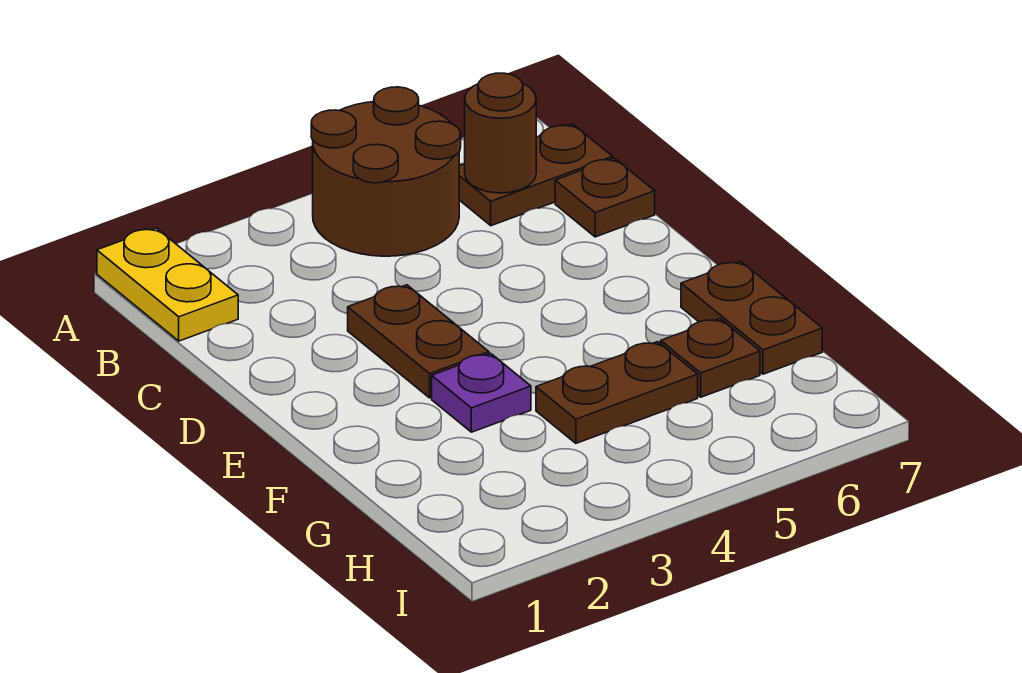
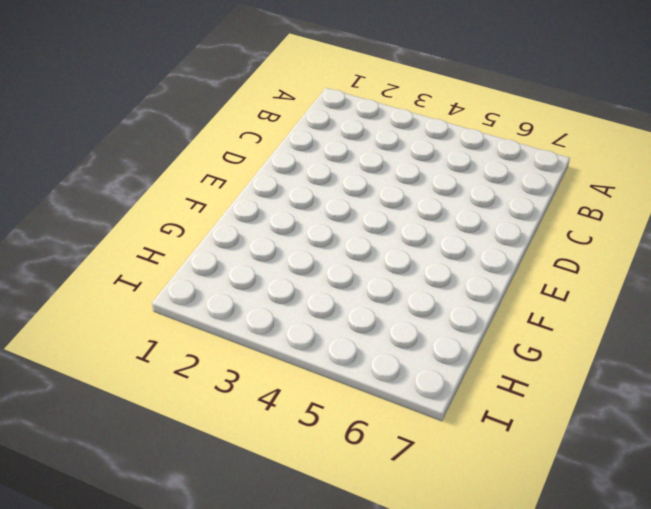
none -> yellow 1x2 plate [97,228,238,341]
none -> brown 2x2 round brick [311,87,461,256]

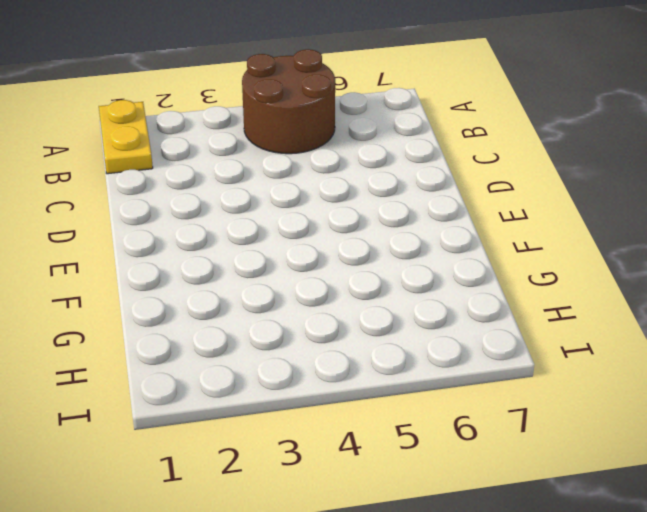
none -> brown 1x2 plate [459,124,613,226]
none -> brown 1x1 plate [555,158,655,237]

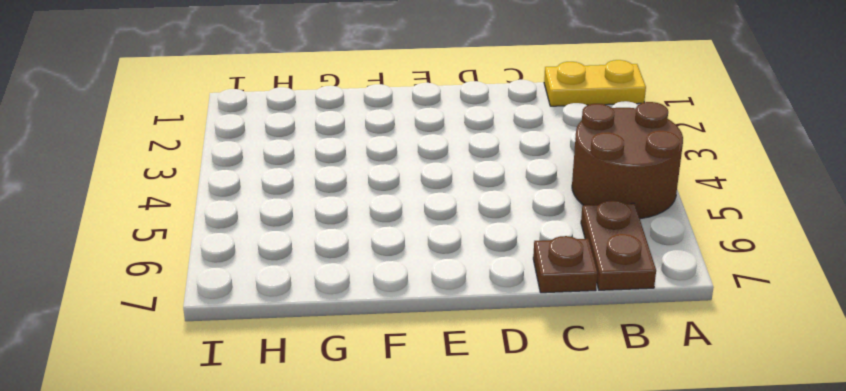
none -> brown 1x2 plate [348,285,489,398]
none -> purple 1x1 plate [432,354,531,432]

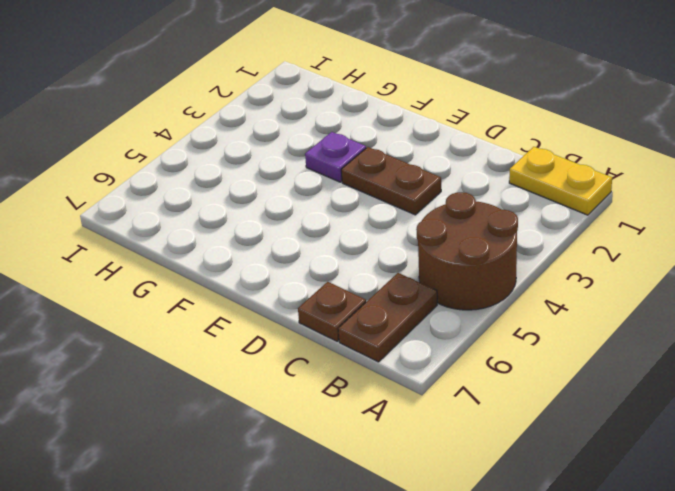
none -> brown 1x2 plate [681,261,822,374]
none -> brown 1x2 plate [536,342,698,443]

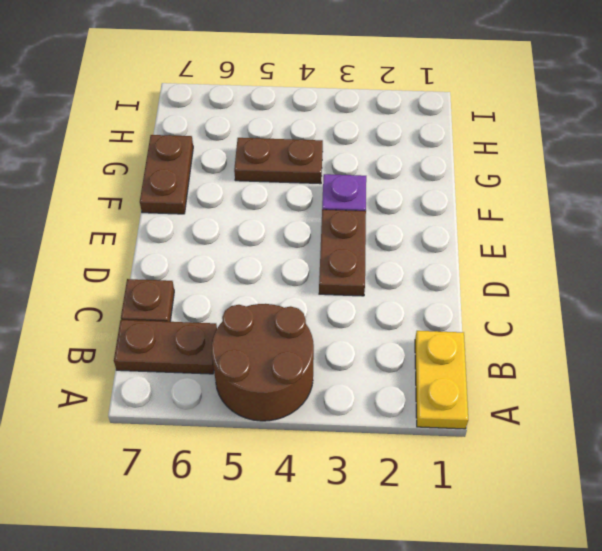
none -> brown 1x1 plate [661,319,760,397]
none -> brown 1x1 round brick [465,73,536,193]

